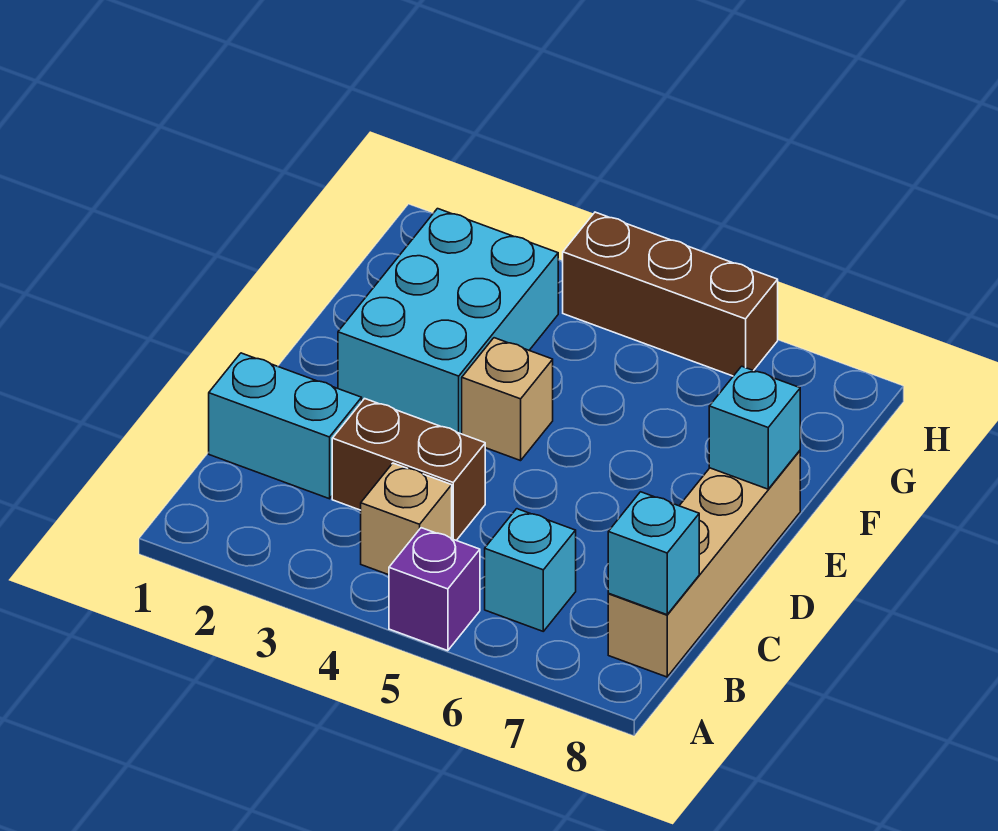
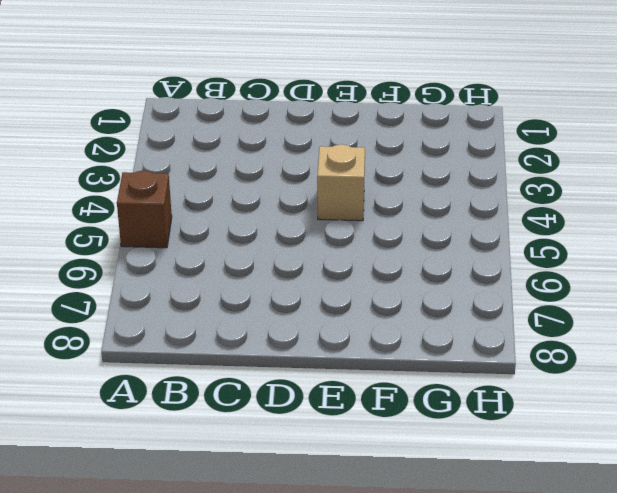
brown 1x1 brick [117,171,172,248] -> purple 1x1 brick [389,528,480,651]
none -> tan 1x1 brick [361,463,452,575]
none -> cyan 1x1 brick [485,509,576,631]

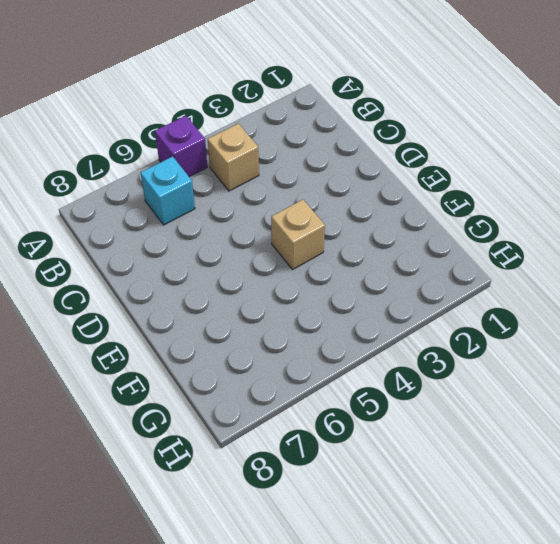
none -> tan 1x4 brick [608,451,800,677]
none -> cyan 1x2 brick [209,353,362,499]

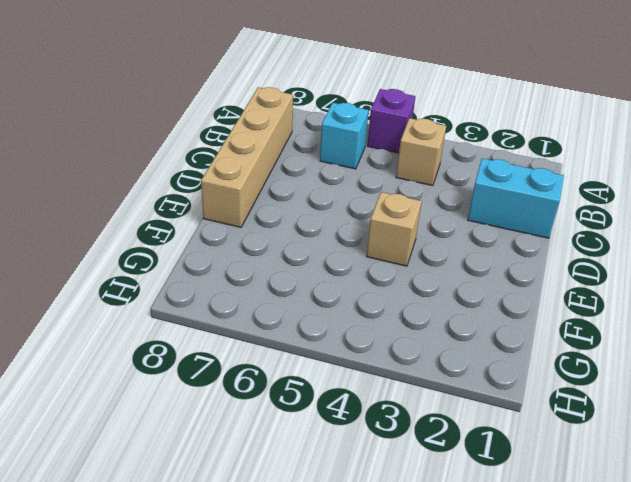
none -> brown 1x2 brick [332,399,485,540]
none -> cyan 2x3 brick [338,209,558,434]

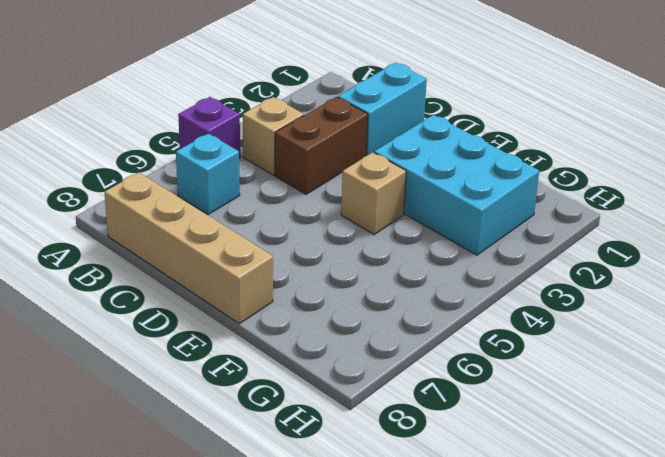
none -> brown 1x3 brick [563,212,778,376]
none -> cyan 1x1 brick [608,492,699,615]

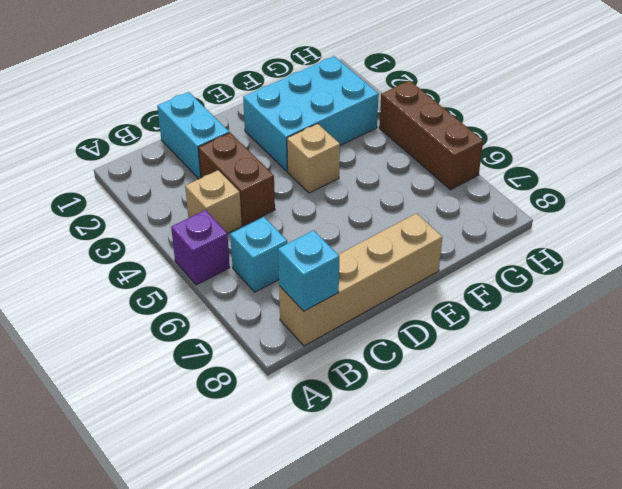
none -> cyan 1x1 brick [709,366,800,489]

